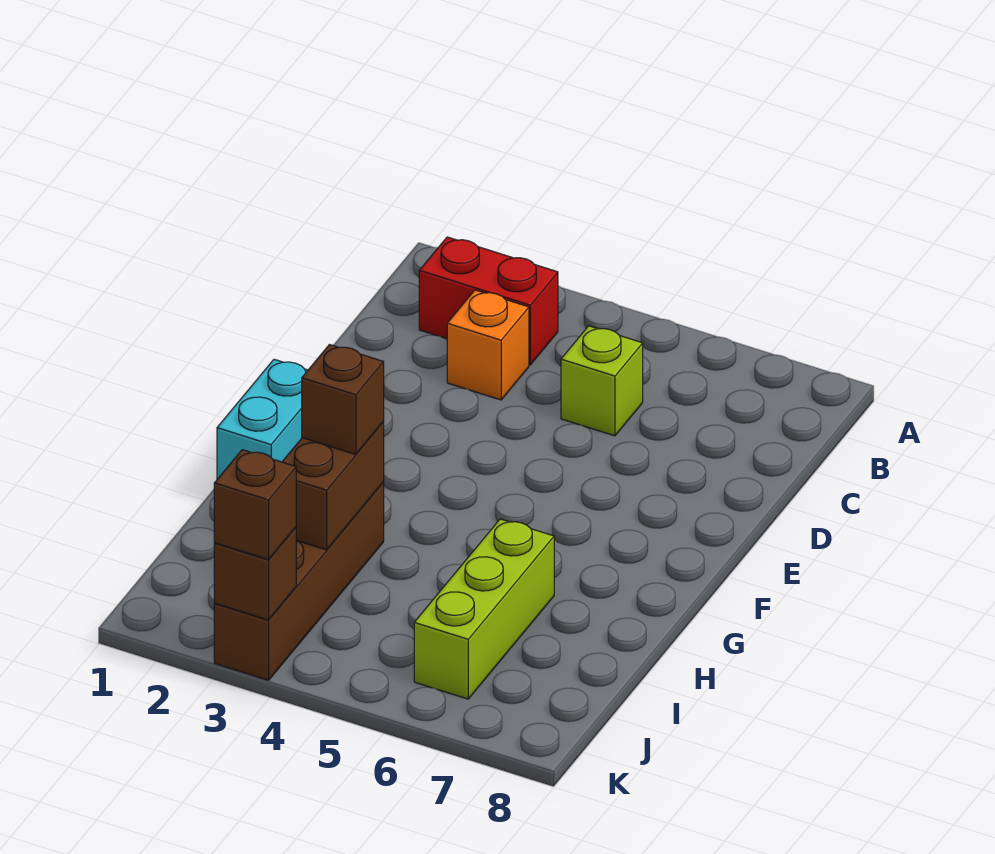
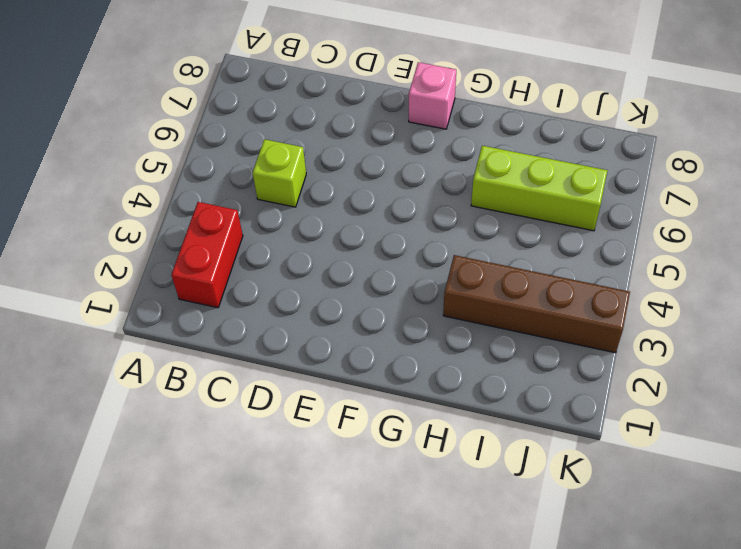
pink 1x1 brick [409,62,456,129] -> none
none -> orange 1x1 brick [447,290,529,400]
none -> cyan 1x2 brick [217,359,308,479]

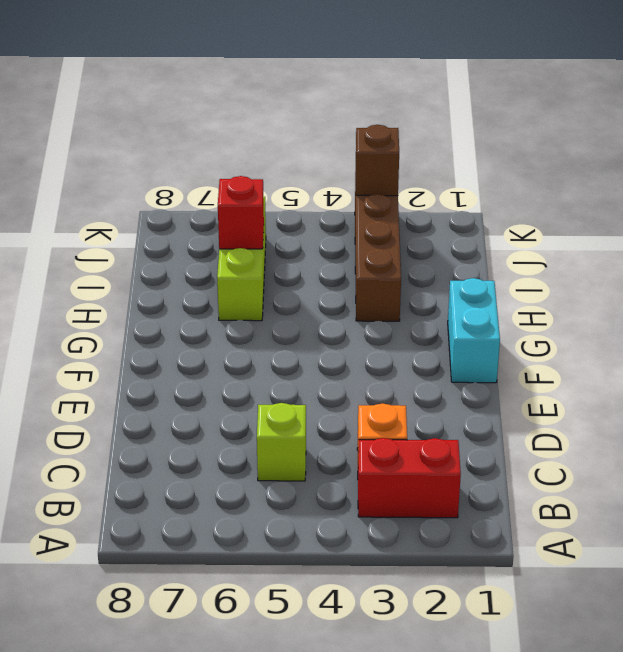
red 1x1 brick [218,176,264,249] -> none
none -> brown 1x2 brick [282,422,384,550]
none -> brown 1x1 brick [302,345,384,454]

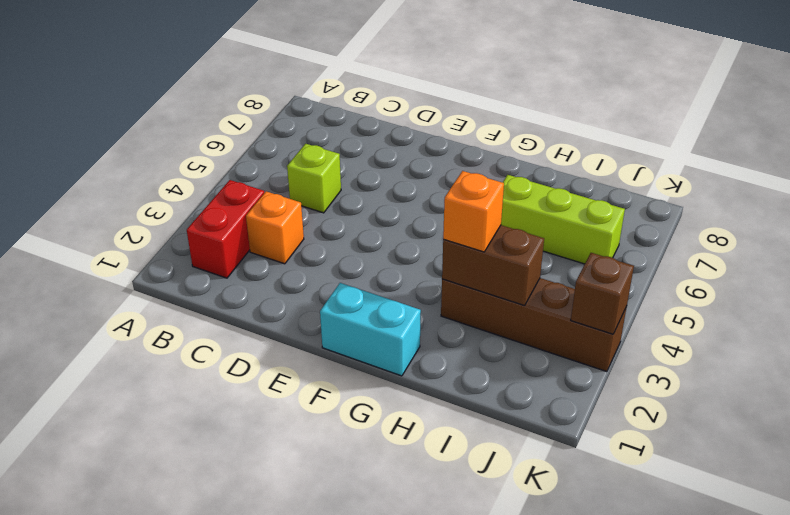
orange 1x1 brick [443,171,504,252] -> brown 1x1 brick [302,345,384,454]
none -> brown 1x1 brick [214,450,296,560]

